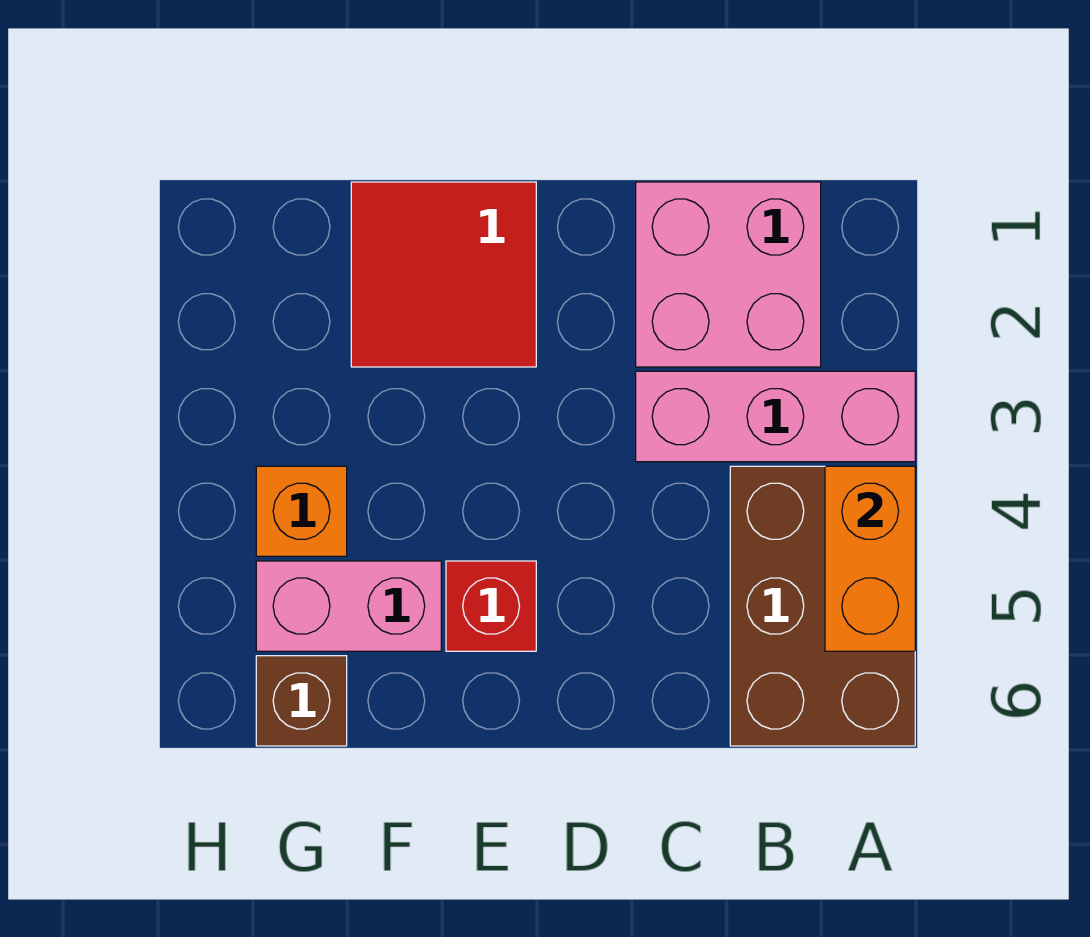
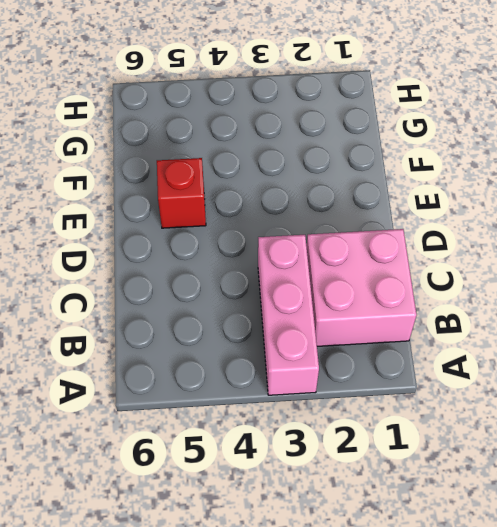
none -> brown 2x3 brick [730,466,915,746]
none -> red 2x2 tile [351,182,536,367]

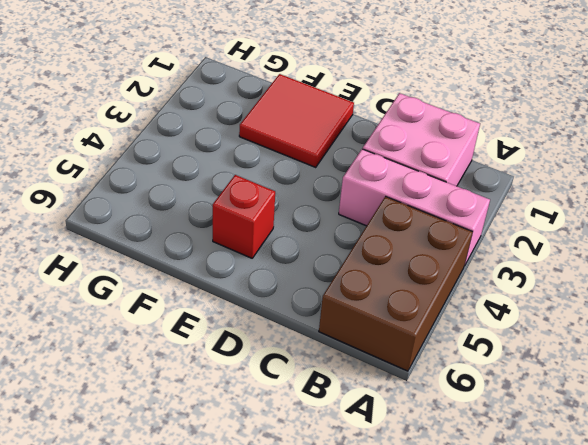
none -> pink 1x2 brick [256,561,441,651]
none -> orange 1x1 brick [256,466,347,556]

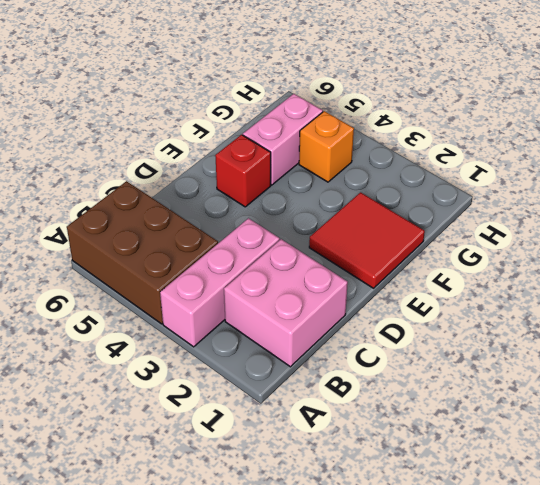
none -> brown 1x1 brick [256,656,347,746]
none -> orange 1x2 brick [825,466,915,651]

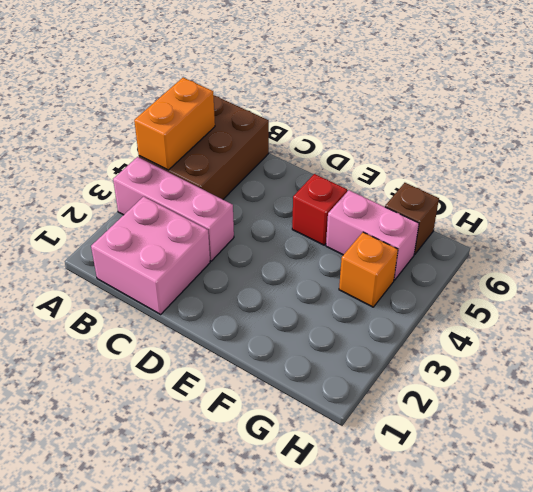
none -> red 2x2 tile [351,182,536,367]

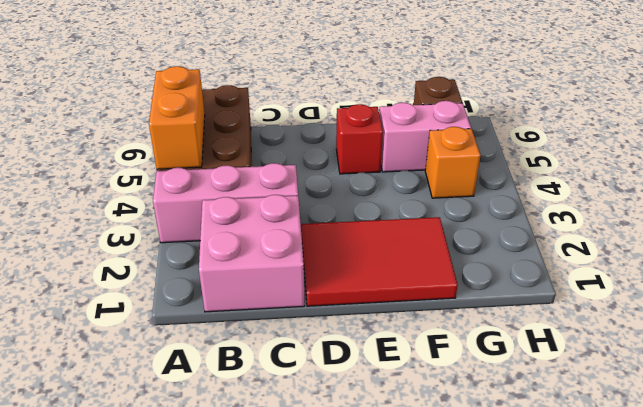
red 2x3 tile [301,217,458,306] -> red 2x2 tile [351,182,536,367]

